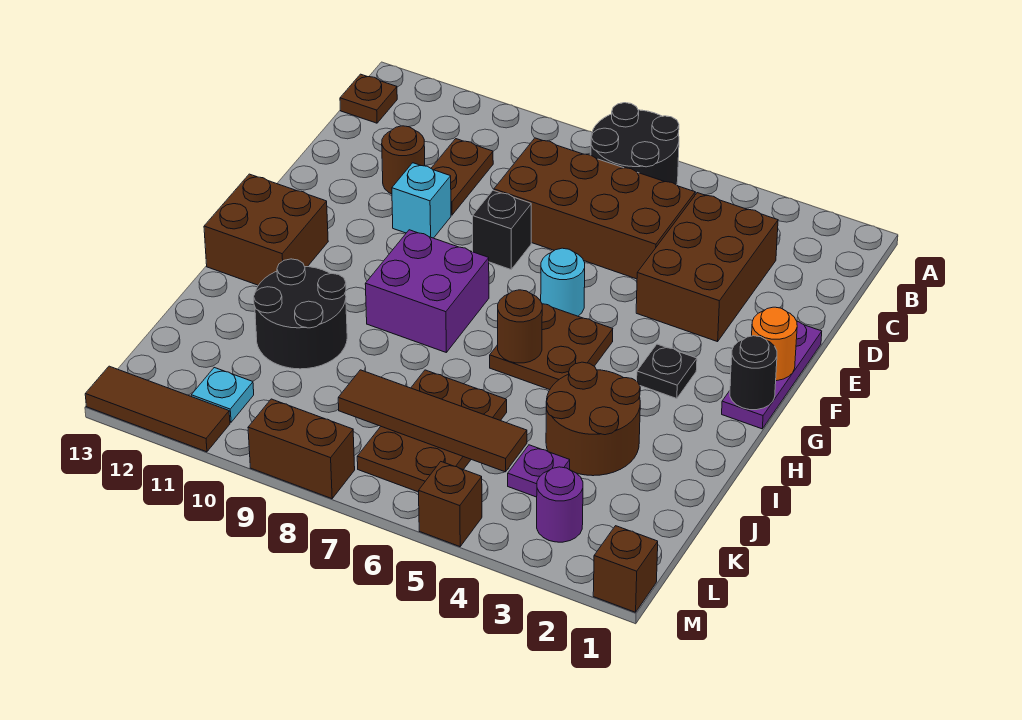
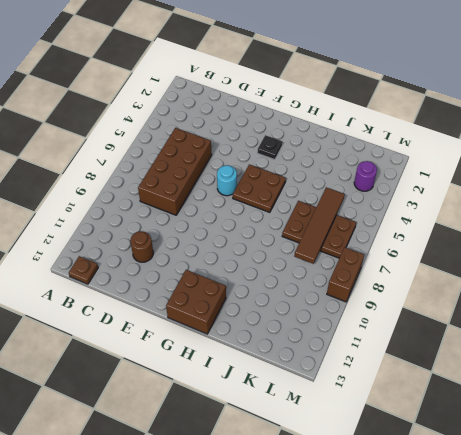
none -> black 2x2 round brick [591,103,679,185]
none -> brown 2x3 brick [636,193,778,342]
none -> brown 1x2 plate [431,139,493,215]

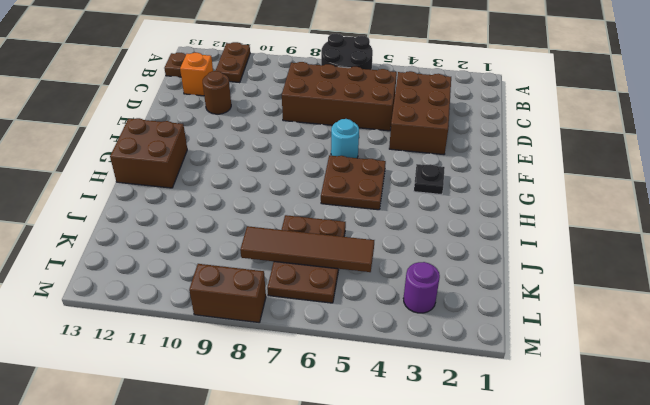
brown 1x2 plate [216,42,250,83] -> brown 1x2 plate moved to [431,139,493,215]
orange 1x1 brick [180,53,213,96] -> none
none -> purple 1x3 plate [722,322,822,429]
none -> black 1x1 brick [473,190,531,270]
none -> cyan 1x1 brick [392,163,451,238]

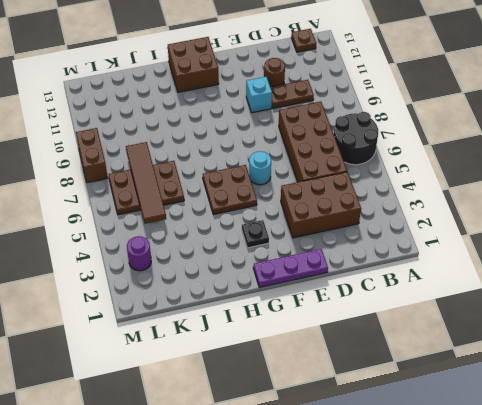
none -> black 1x1 brick [473,190,531,270]
none -> purple 2x2 brick [365,230,489,352]
none -> brown 2x2 round brick [546,362,640,476]

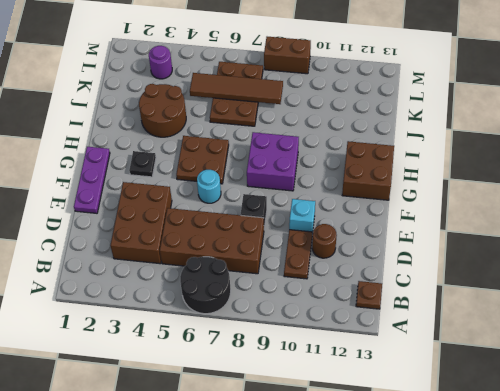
none -> black 2x2 round brick [254,259,347,369]
none -> purple 1x1 plate [508,445,570,497]
none -> cyan 1x1 plate [191,368,254,422]

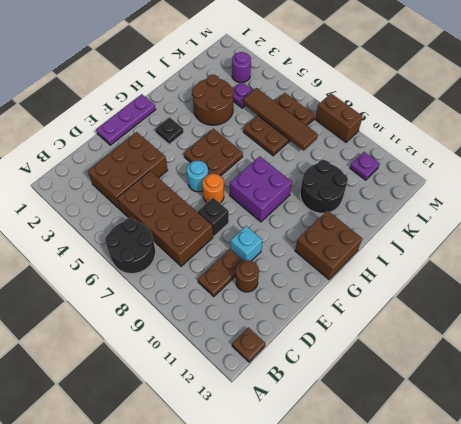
orange 1x1 round brick [202,174,224,203] -> orange 1x1 round brick moved to [752,307,797,381]
purple 1x1 plate [350,152,380,180] -> cyan 1x1 plate [191,368,254,422]
none -> brown 1x1 brick [593,526,658,612]
none -> brown 1x1 brick [419,462,482,547]
none -> brown 1x3 tile [85,366,230,452]

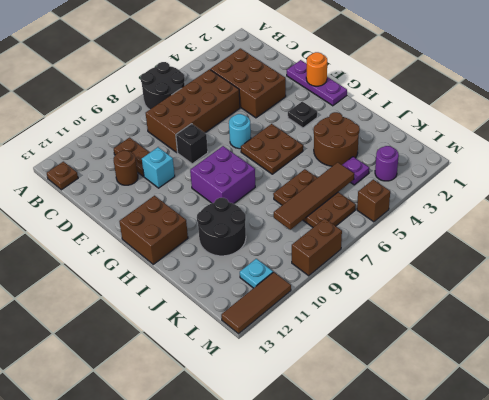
none -> brown 1x1 brick [593,526,658,612]
none -> black 1x1 round brick [730,336,777,410]
none -> brown 1x1 round brick [498,290,542,363]

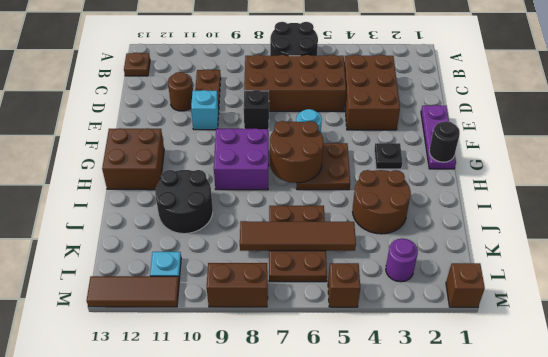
brown 2x2 round brick [270,121,324,183] -> brown 1x1 round brick [498,290,542,363]
none -> purple 1x1 plate [508,445,570,497]
none -> orange 1x1 round brick [752,307,797,381]

